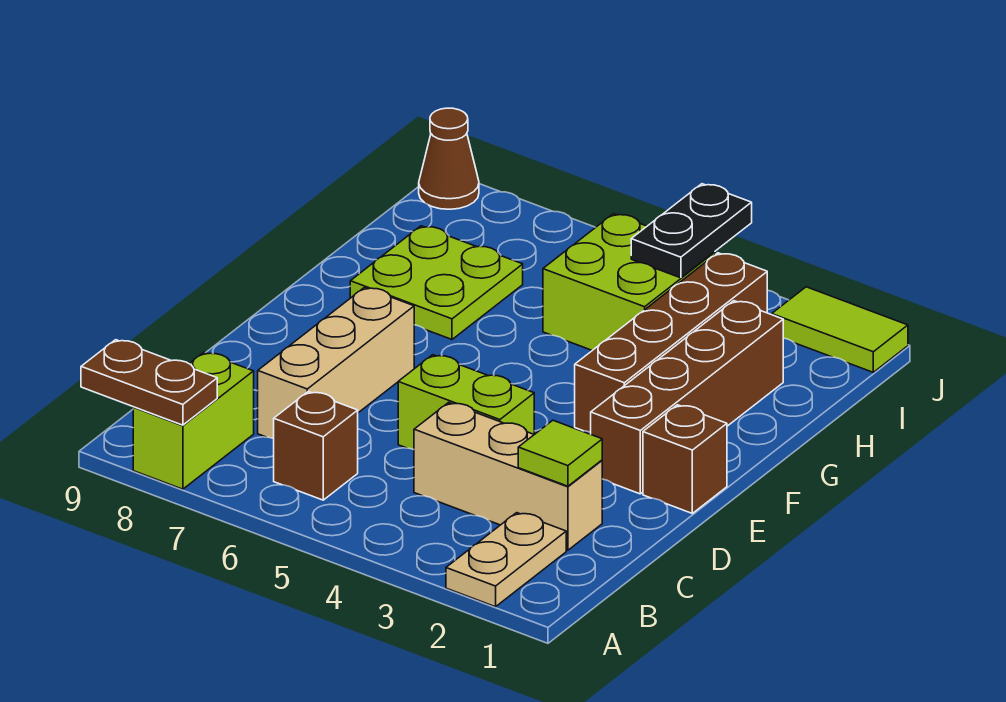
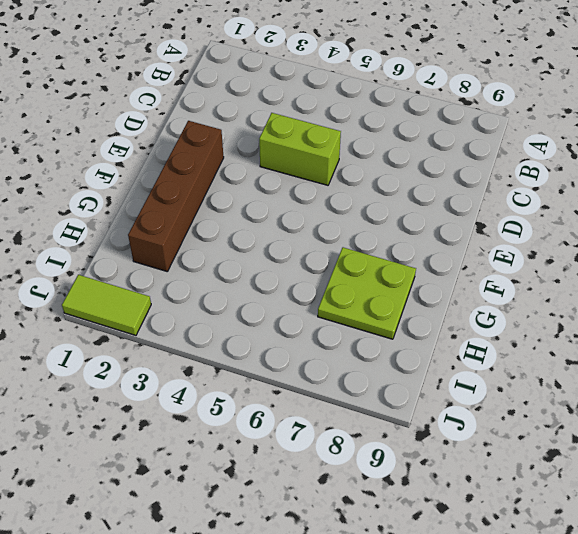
none -> tan 1x2 plate [446,513,566,607]
none -> lime 1x2 brick [133,352,254,489]
none -> brown 1x1 brick [274,392,358,500]

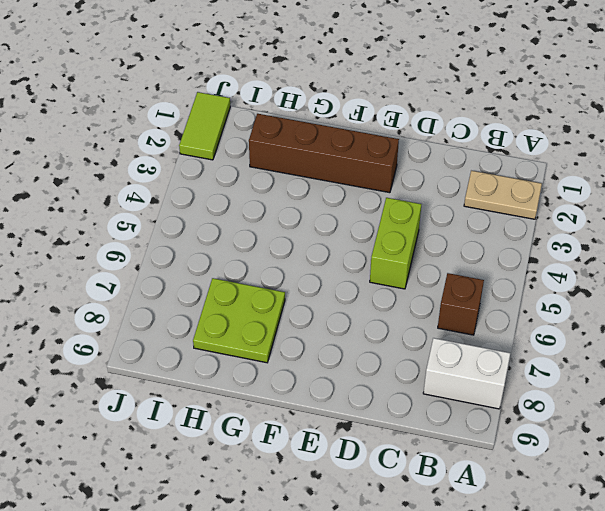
white 1x2 brick [423,338,510,409] -> lime 1x2 brick [133,352,254,489]
none -> tan 1x3 brick [414,402,602,550]
none -> tan 1x3 brick [258,287,414,439]
none -> brown 1x1 brick [643,405,727,513]

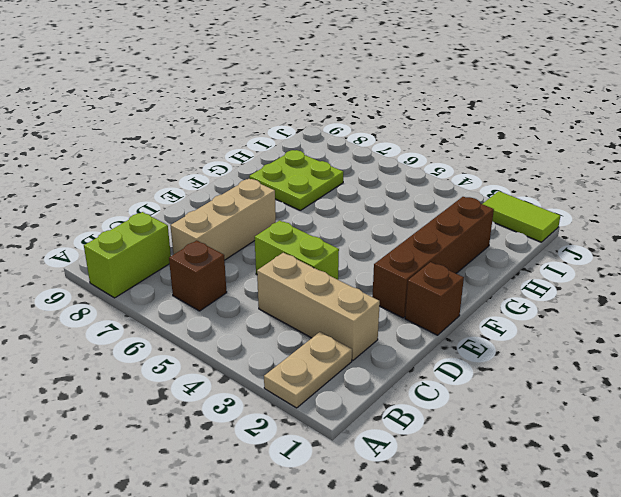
none -> brown 1x4 brick [575,253,767,432]
none -> lime 2x2 brick [543,214,715,350]
none -> brown 1x1 cone [419,108,479,209]

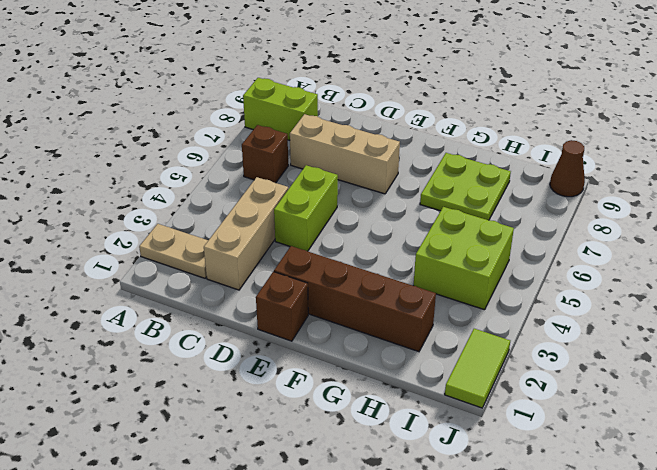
none -> brown 1x4 brick [575,253,767,432]
none -> brown 1x2 plate [81,340,217,425]
none -> lime 1x1 tile [518,420,602,486]

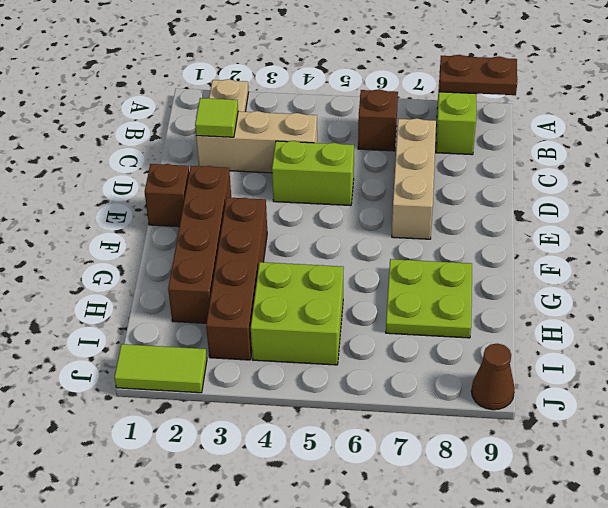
none -> black 1x2 plate [631,184,752,278]

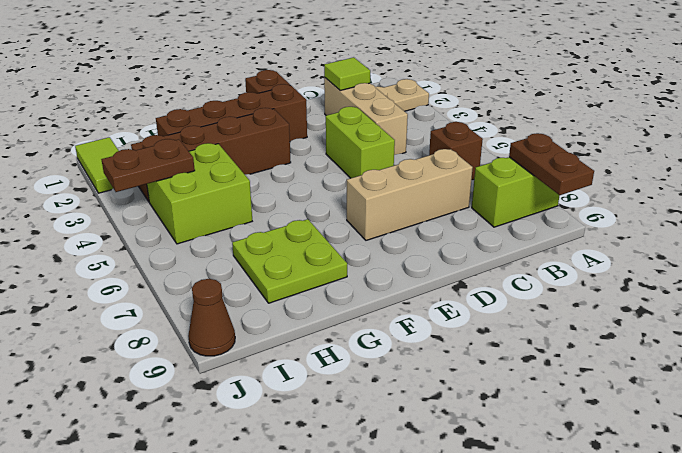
brown 1x2 plate [101,139,195,192] -> black 1x2 plate [631,184,752,278]

